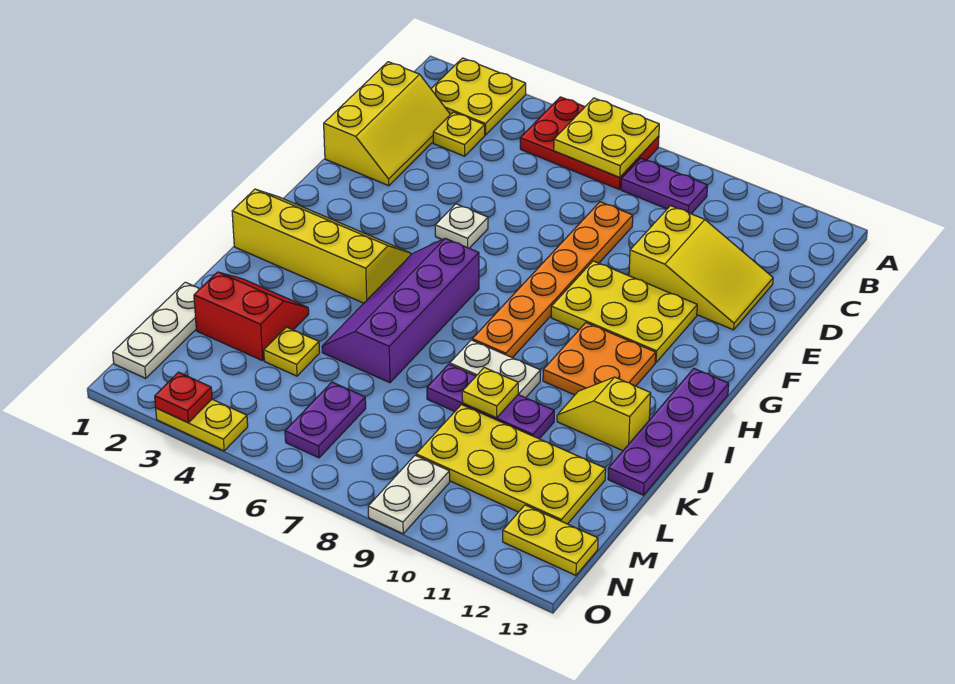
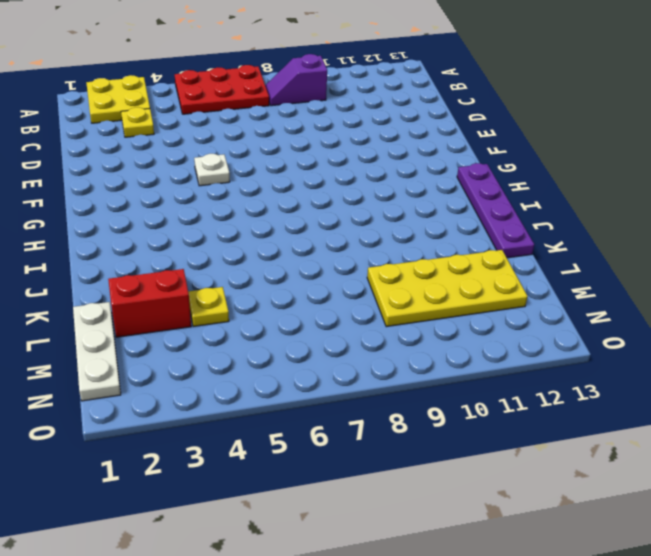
purple 1x2 slope [265,54,327,106] -> purple 1x2 plate [621,158,708,214]
none -> yellow 2x3 slope [324,62,450,186]
none -> orange 1x6 plate [472,202,633,358]
none -> yellow 2x3 slope [629,206,773,330]

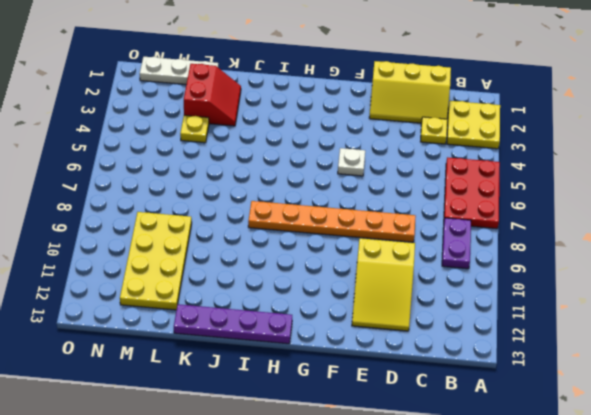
none -> yellow 2x3 plate [551,261,697,362]
none -> yellow 2x4 slope [232,189,411,303]
none -> purple 2x4 slope [322,238,479,383]

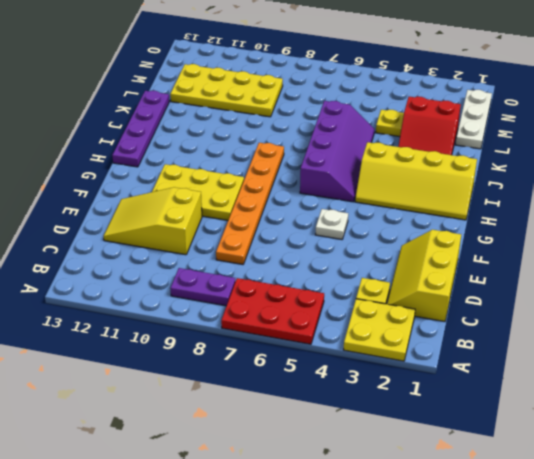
none -> orange 2x2 plate [543,323,656,395]
none -> white 1x2 plate [450,340,541,398]
none -> yellow 1x2 slope [557,377,651,451]

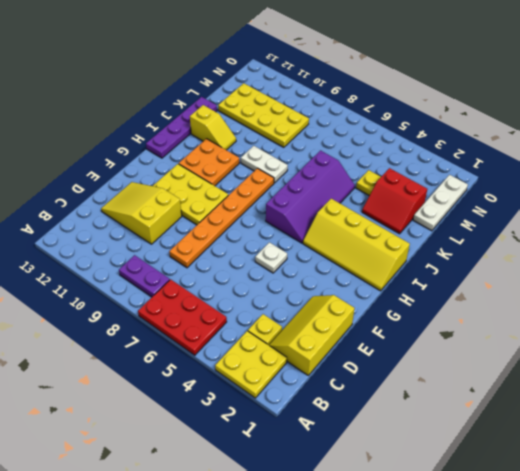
none -> purple 1x3 plate [427,364,554,439]
none -> purple 1x2 plate [285,382,366,458]
none -> white 1x2 plate [368,455,450,534]

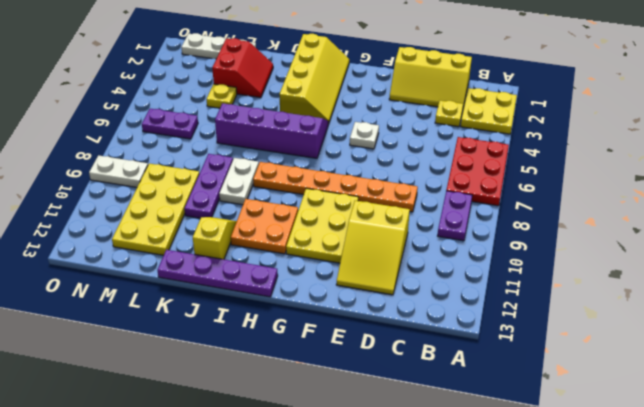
none -> yellow 1x2 plate [503,505,598,575]
none -> yellow 1x2 plate [156,399,248,451]
none -> yellow 2x2 plate [554,98,659,177]

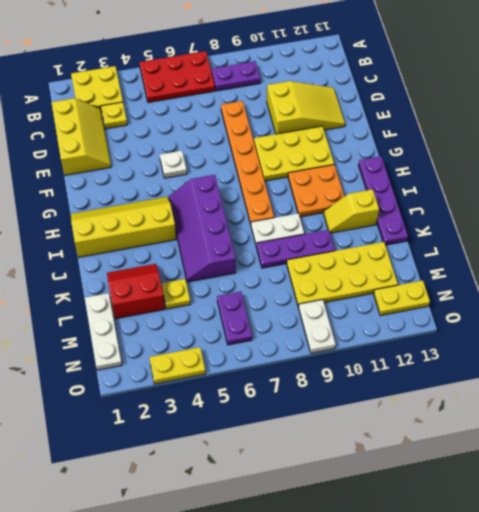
none -> yellow 2x2 plate [554,98,659,177]
none -> yellow 1x1 plate [462,368,518,418]
none -> red 1x1 plate [155,372,212,423]

